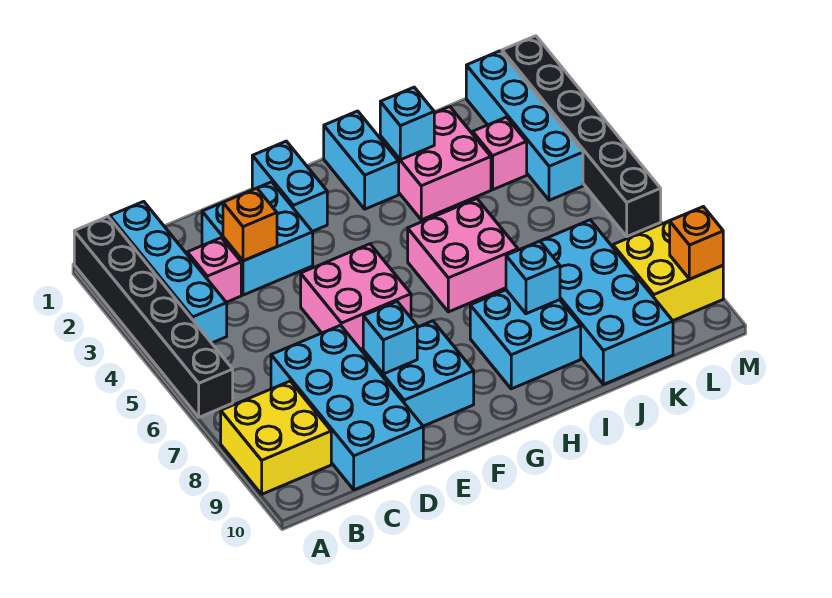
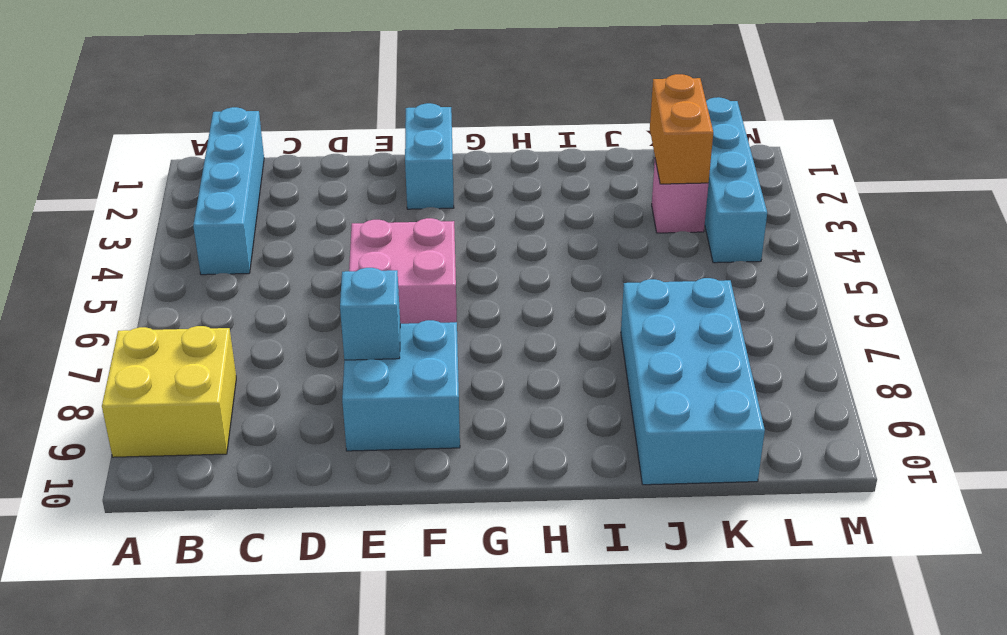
orange 1x2 brick [650,74,713,184] -> none
none -> black 1x6 brick [74,217,233,417]
none -> pink 1x1 brick [187,238,241,302]
none -> cyan 2x4 brick [271,325,423,490]

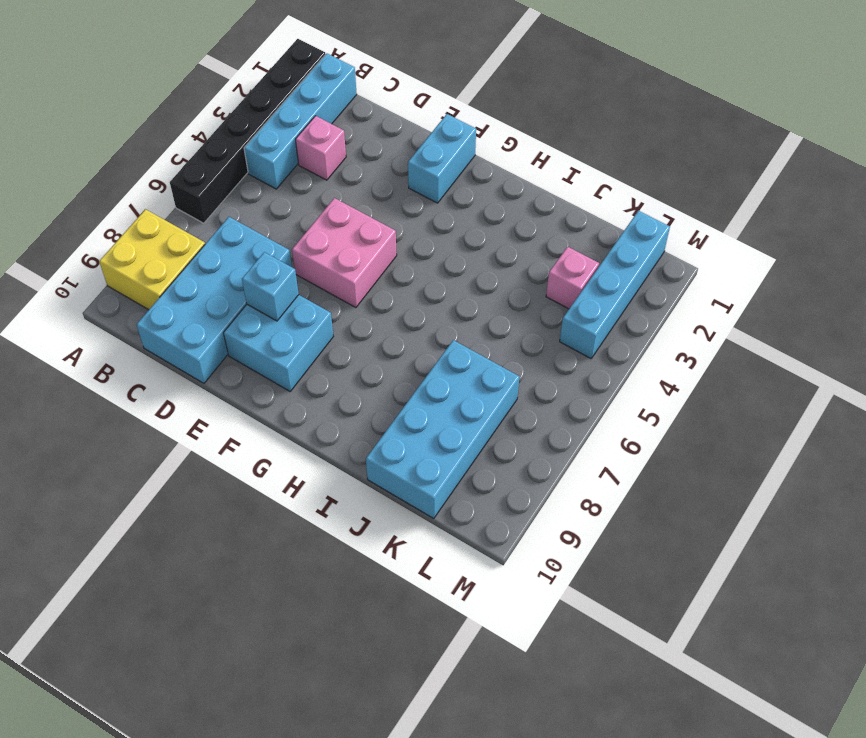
none -> cyan 2x2 brick [202,182,313,295]
none -> cyan 1x2 brick [324,111,399,209]
none -> pink 2x2 brick [408,199,518,312]

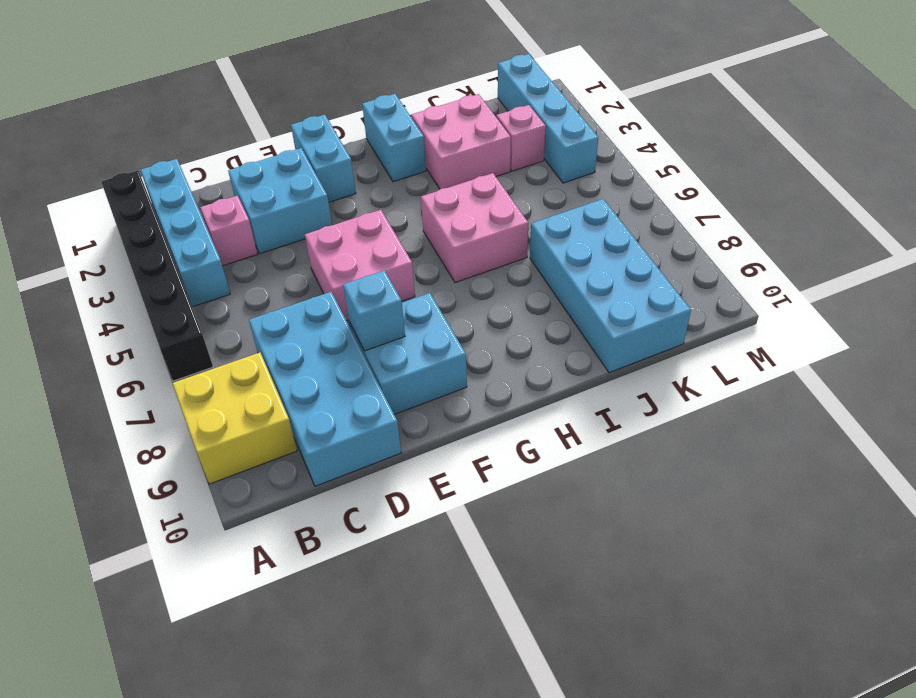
none -> cyan 2x2 brick [470,290,581,389]
none -> yellow 2x2 brick [613,221,723,321]
none -> black 1x6 brick [502,36,661,236]

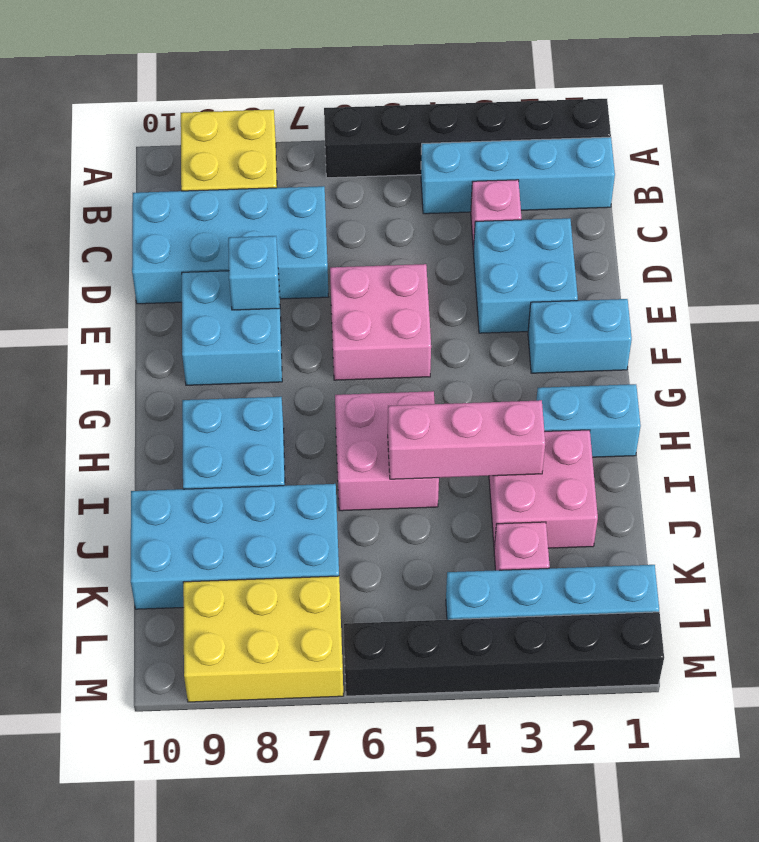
pink 1x3 brick [388,400,545,479] -> none
yellow 2x3 brick [183,576,343,702] -> yellow 2x2 brick [613,221,723,321]
none -> orange 1x1 brick [223,188,277,261]
none -> cyan 1x1 brick [380,87,434,160]
none -> cyan 1x1 brick [506,241,560,314]

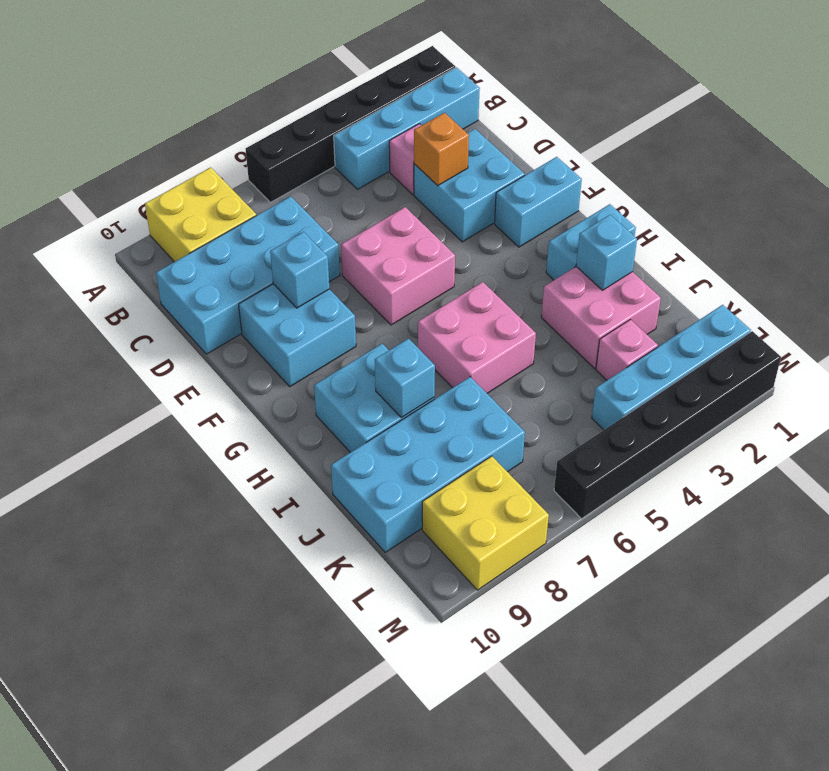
none -> orange 1x1 brick [670,207,723,279]

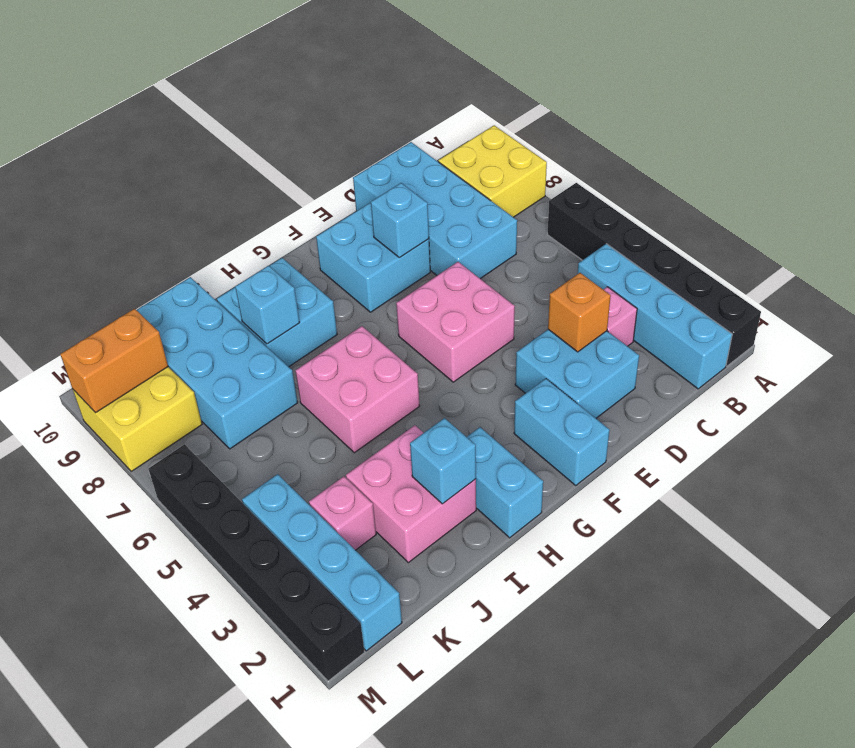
orange 1x2 brick [60,309,168,413] -> orange 1x1 brick [670,207,723,279]

